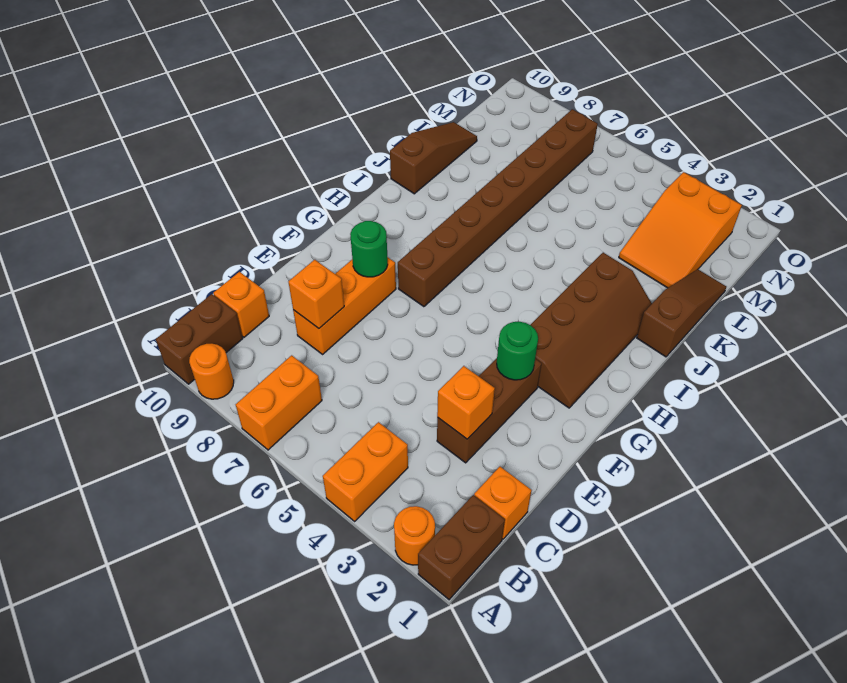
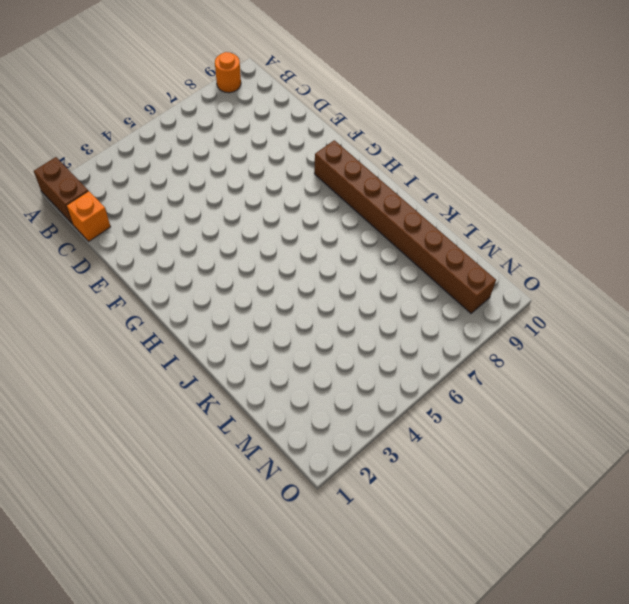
brown 1x8 brick [314,140,496,313] -> brown 1x8 brick moved to [398,109,598,307]
none -> orange 1x1 round brick [394,506,435,565]
none -> orange 1x2 brick [323,422,408,521]
none -> orange 1x2 brick [236,355,322,450]

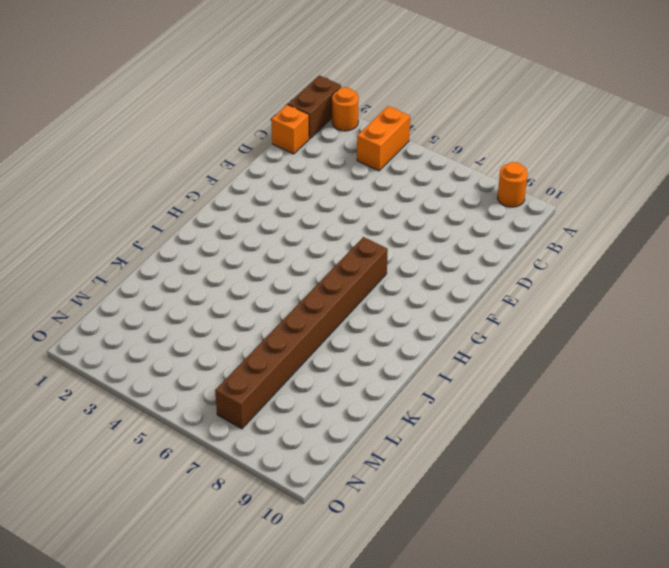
none -> orange 1x2 brick [236,355,322,450]
none -> brown 1x2 brick [156,294,243,384]
none -> orange 1x1 brick [213,272,269,337]

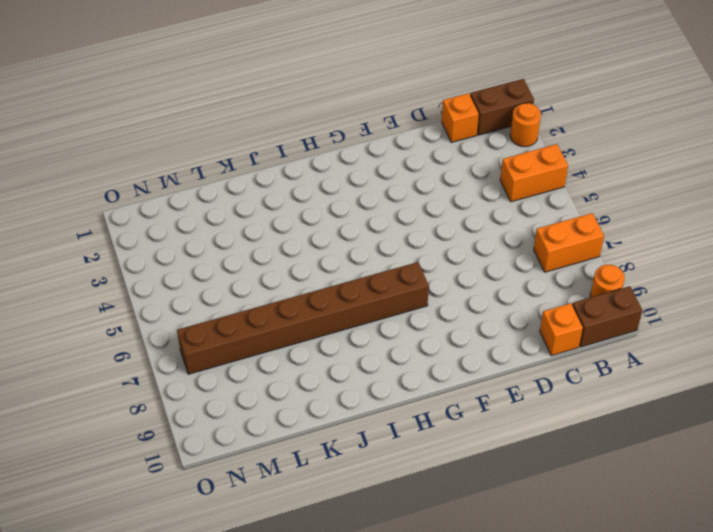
none -> brown 1x3 brick [437,358,542,463]
none -> orange 1x3 brick [293,257,396,354]
none -> brown 2x4 slope [531,252,652,408]

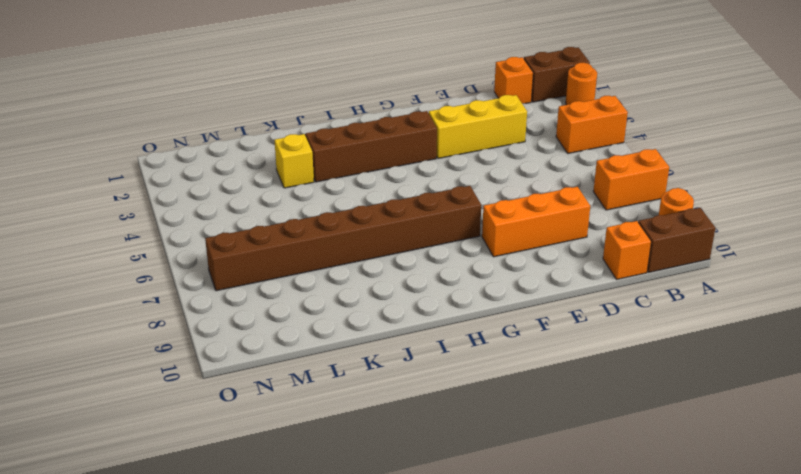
yellow 1x3 brick [429,95,527,158] -> brown 1x3 brick [437,358,542,463]
yellow 1x1 brick [274,134,314,188] -> none
none -> brown 1x3 slope [637,269,726,357]
none -> brown 1x3 slope [390,122,477,194]
none -> orange 2x3 slope [619,172,742,288]

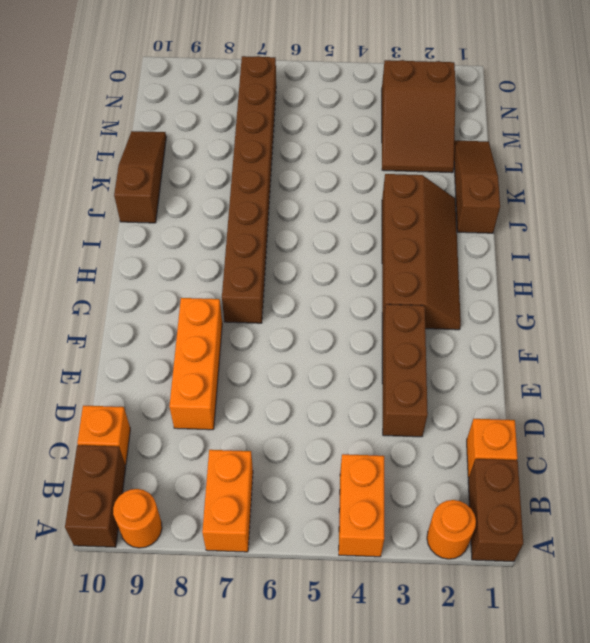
brown 2x3 slope [382,60,456,173] -> orange 2x3 slope [619,172,742,288]
none -> orange 1x1 brick [437,366,495,439]
none -> orange 1x1 brick [289,260,344,328]
none -> green 1x1 round brick [497,322,538,380]

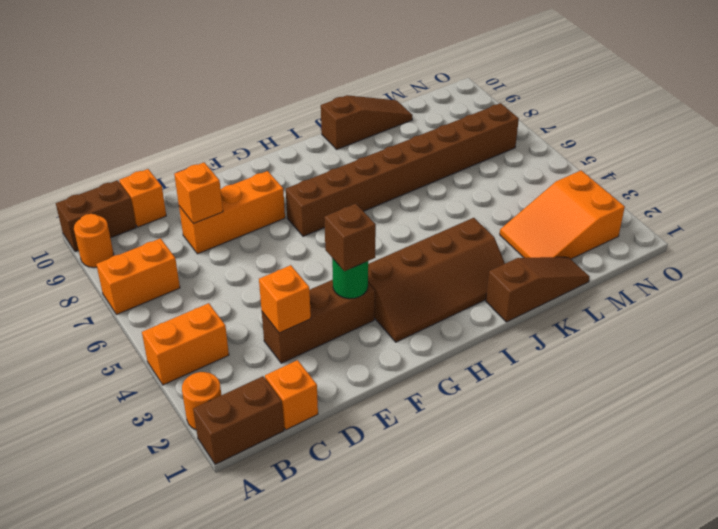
brown 1x1 brick [324,204,376,271] -> none
none -> green 1x1 round brick [350,221,388,277]

